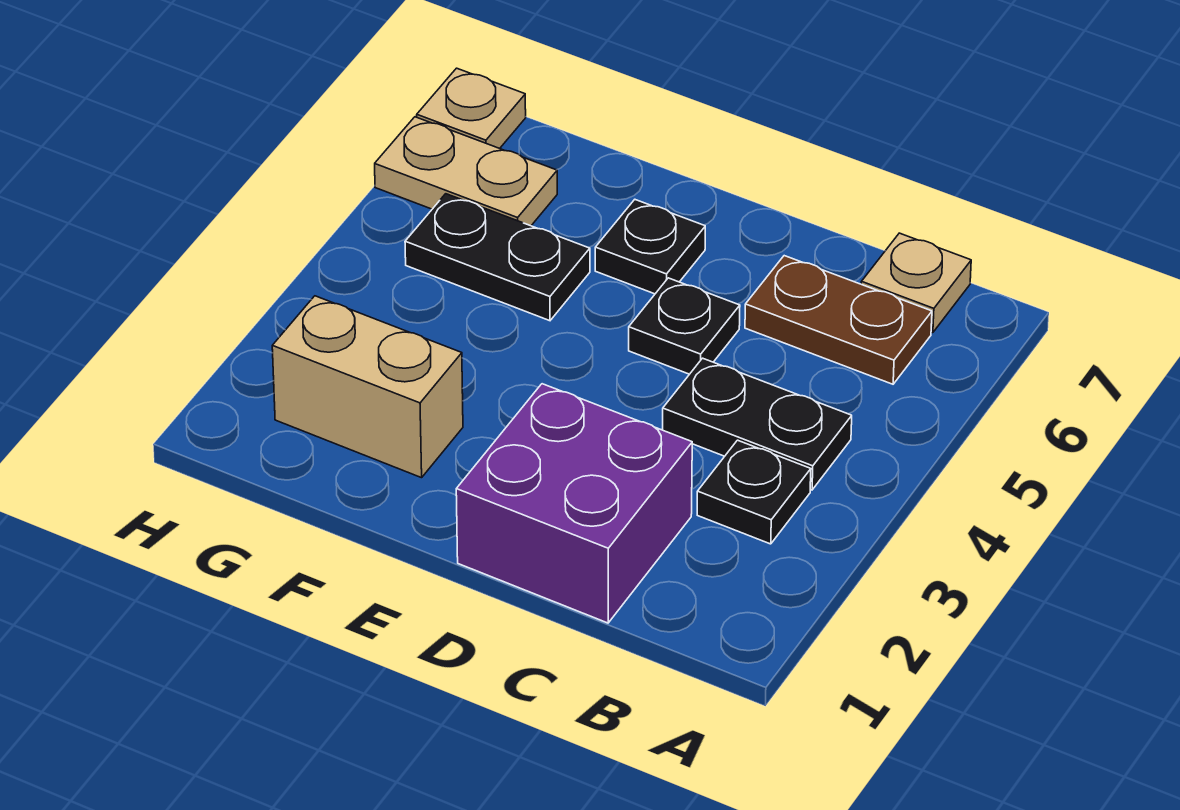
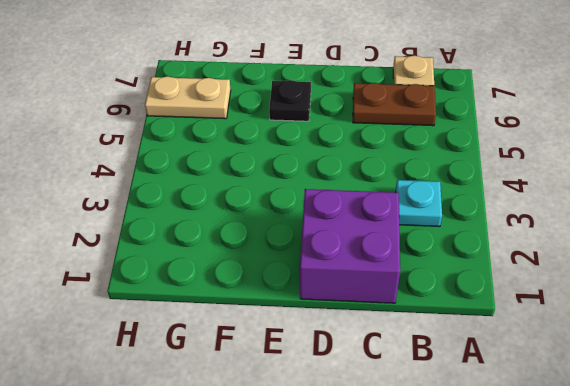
cyan 1x1 plate [396,180,442,227] -> black 1x1 plate [697,440,811,544]
none -> black 1x2 plate [663,358,852,490]
none -> black 1x1 plate [629,278,740,374]

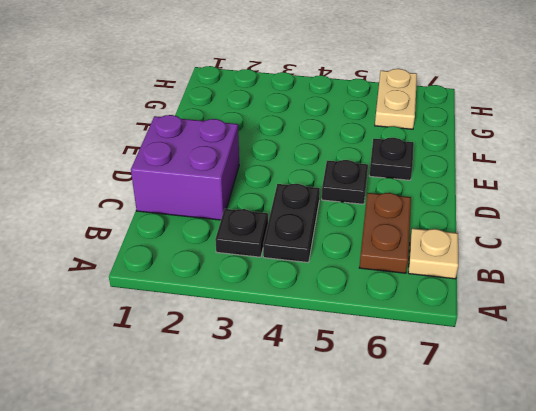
none -> tan 1x2 brick [272,296,463,478]
none -> black 1x2 plate [405,194,590,321]

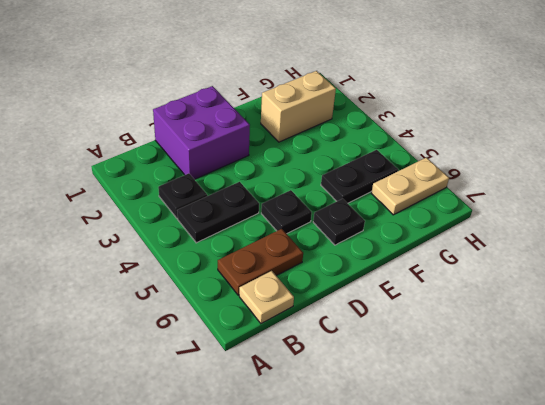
none -> tan 1x1 plate [417,68,526,149]

